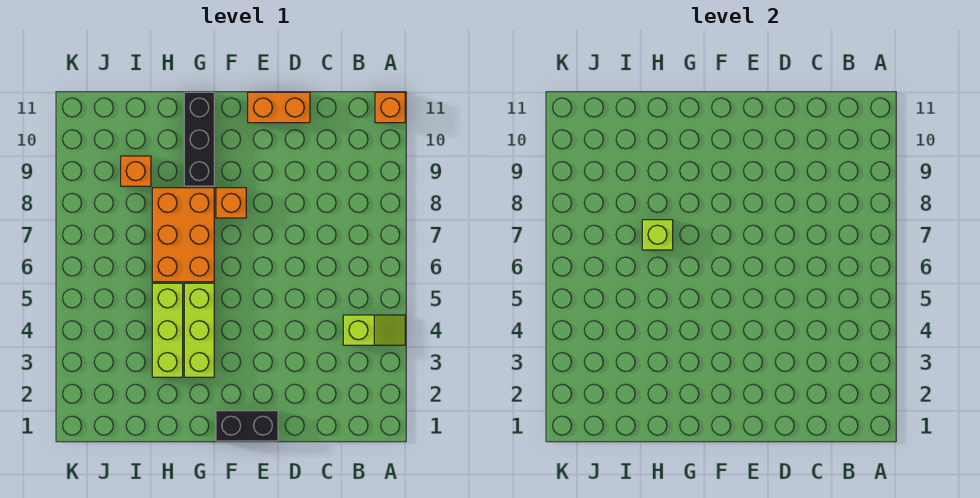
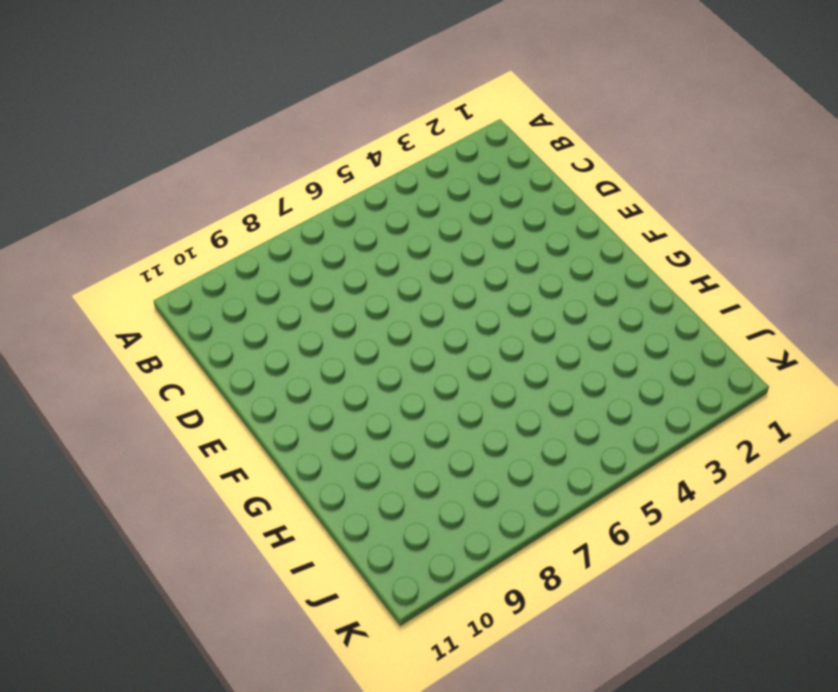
none -> lime 1x2 slope [343,315,405,345]
none -> orange 1x1 brick [375,92,405,123]

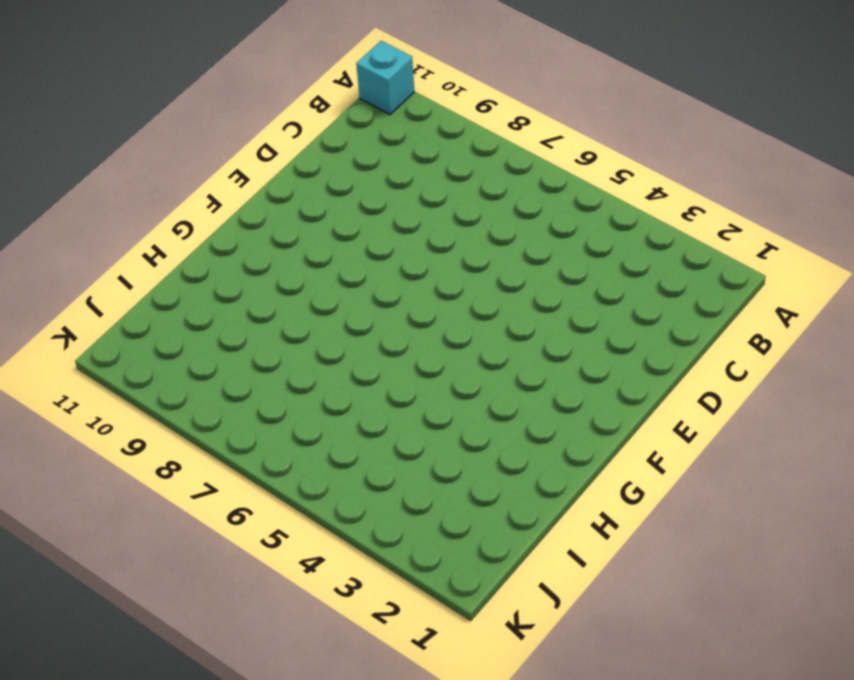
cyan 1x1 brick [356,41,414,114] -> orange 1x1 brick [375,92,405,123]
none -> lime 1x2 slope [343,315,405,345]
none -> orange 1x2 brick [248,92,310,123]

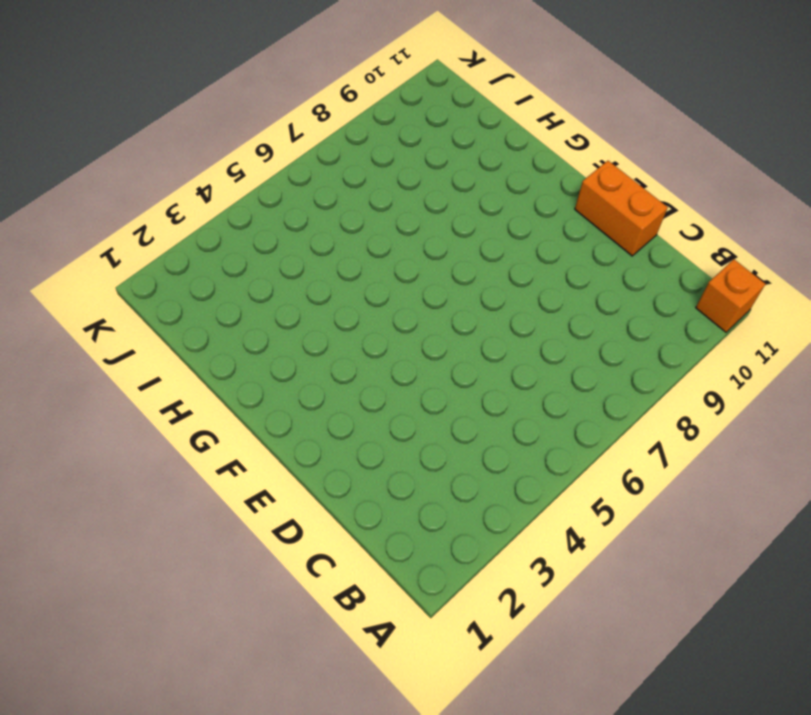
none -> lime 1x2 slope [343,315,405,345]
none -> black 1x2 brick [216,411,278,441]

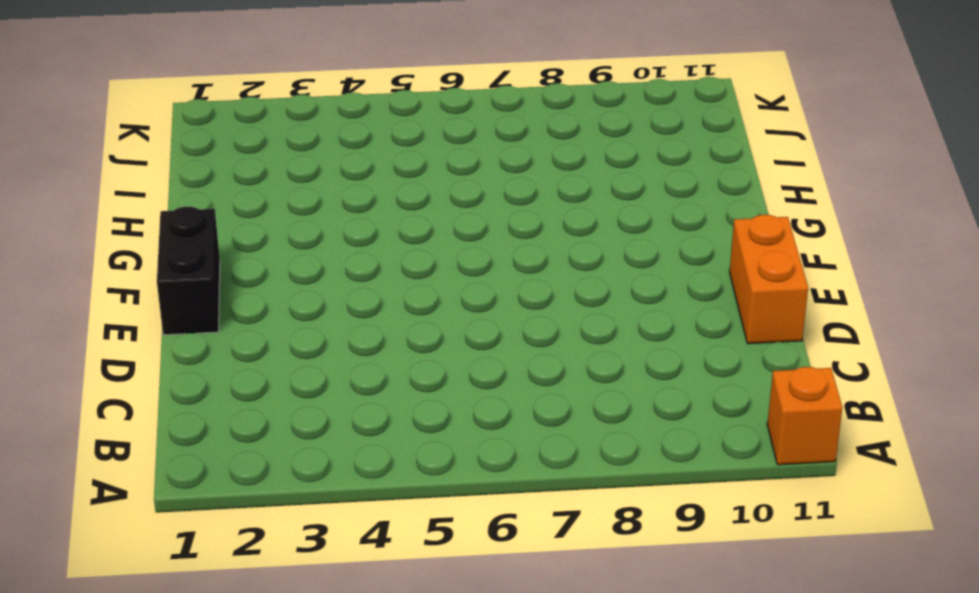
none -> lime 1x2 slope [343,315,405,345]
none -> orange 1x1 brick [216,188,246,218]

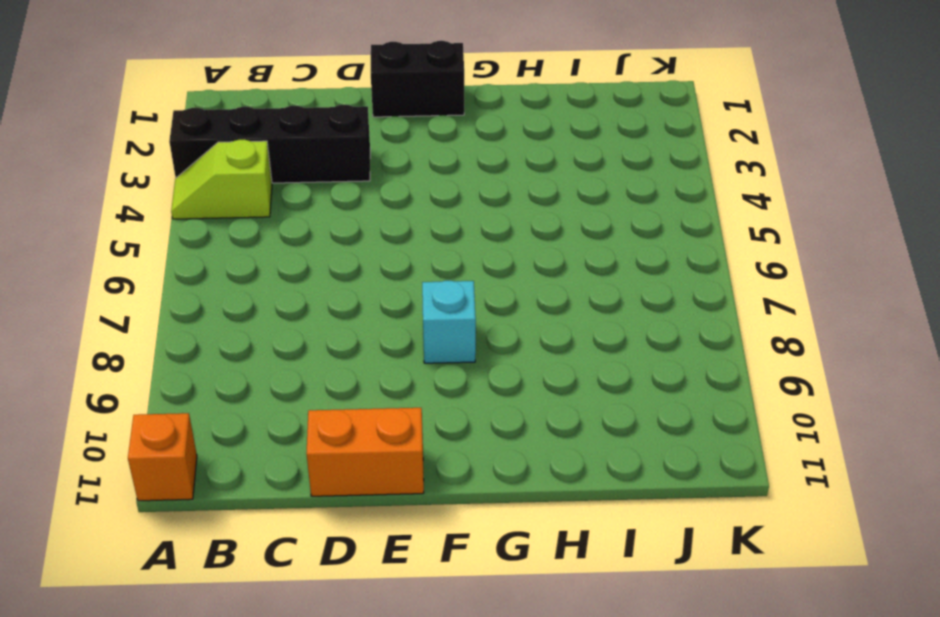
black 1x4 brick [169,105,370,183] -> none
cyan 1x1 brick [422,281,476,363] -> orange 1x1 brick [216,188,246,218]
none -> lime 1x3 brick [184,283,214,377]
none -> orange 2x3 brick [152,188,214,282]

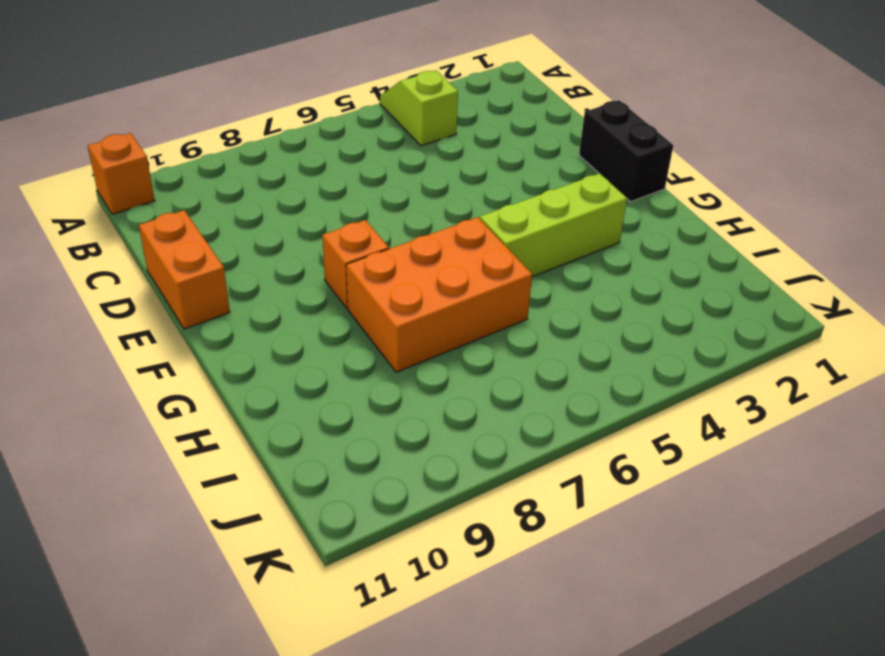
none -> black 1x3 brick [184,92,214,186]
none -> lime 1x3 brick [152,283,183,377]

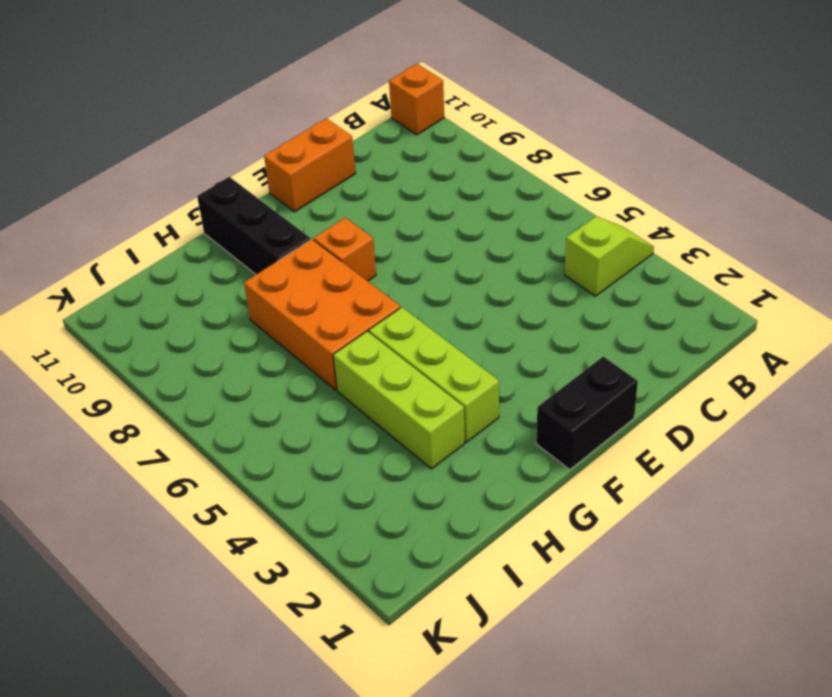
none -> orange 1x1 brick [121,156,151,186]
none -> lime 1x1 brick [642,220,673,250]

